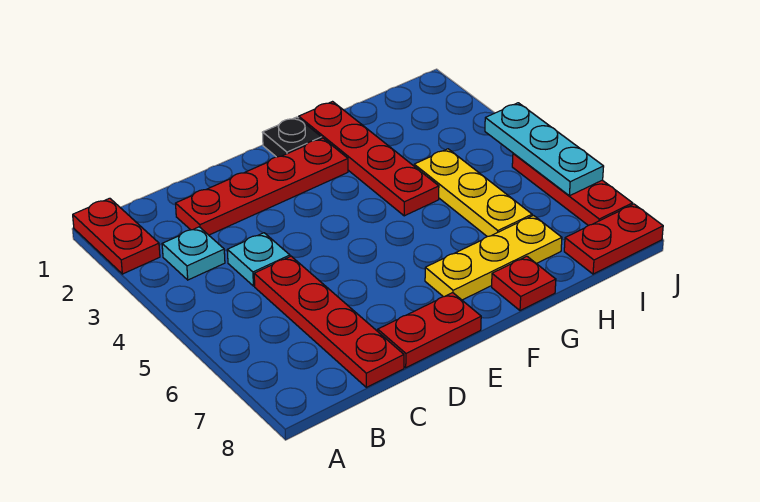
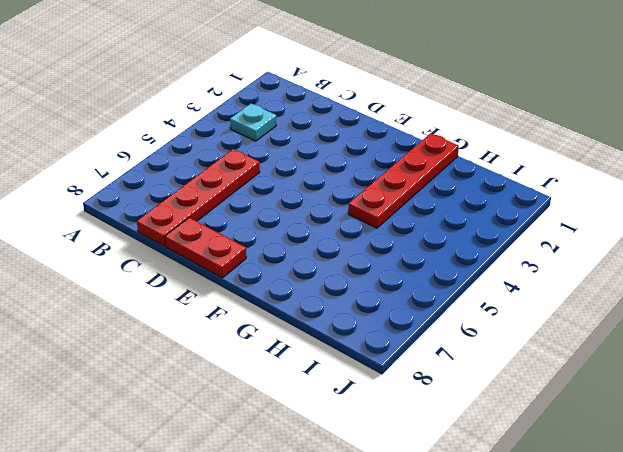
none -> red 1x2 plate [73,198,160,274]
none -> red 1x4 plate [176,138,348,235]
none -> cyan 1x1 plate [227,233,290,286]

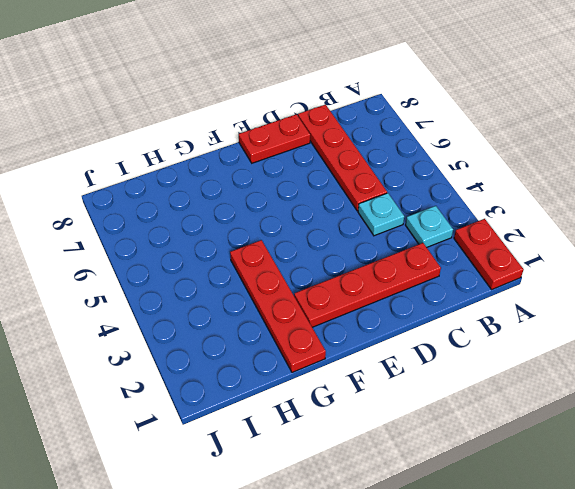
none -> black 1x1 plate [262,117,322,157]
none -> yellow 1x3 plate [425,216,562,300]
none -> red 1x1 plate [492,256,556,311]

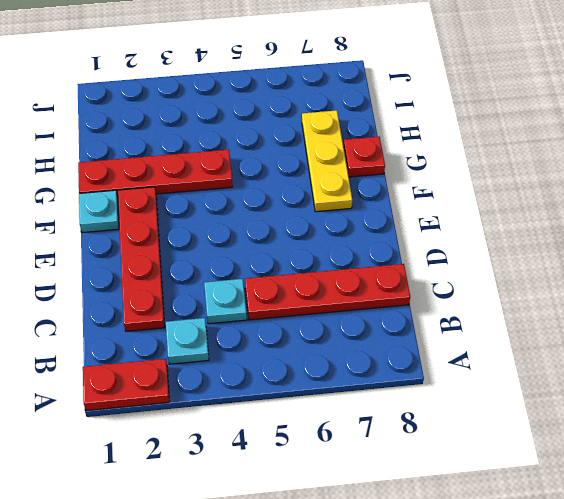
cyan 1x1 plate [79,190,119,233] -> black 1x1 plate [262,117,322,157]
none -> red 1x2 plate [378,293,481,368]
none -> yellow 1x3 plate [414,149,532,237]
none -> red 1x2 plate [564,204,663,274]

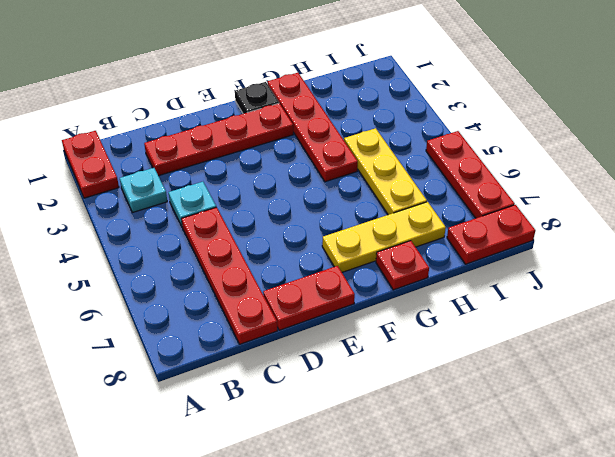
none -> cyan 1x3 plate [485,103,604,196]

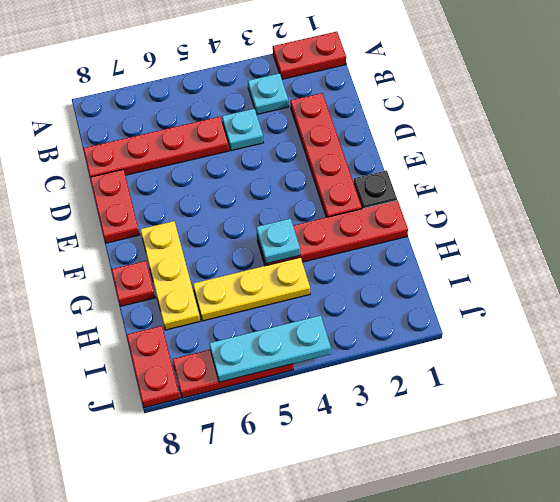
cyan 1x1 plate [256,218,300,264] -> none

